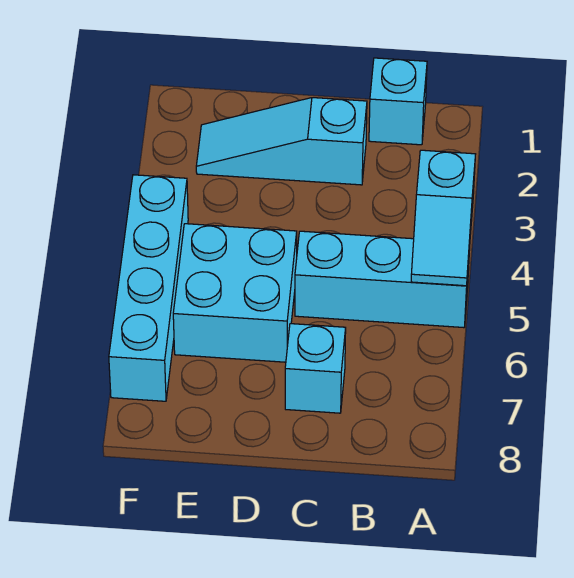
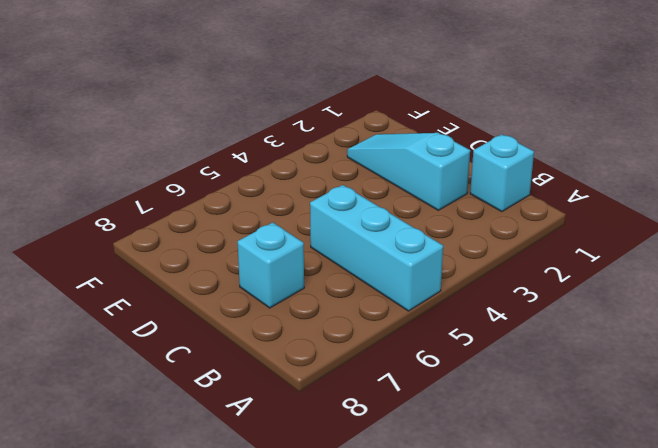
none -> cyan 2x2 brick [173,224,297,362]
none -> cyan 1x4 brick [109,175,188,401]

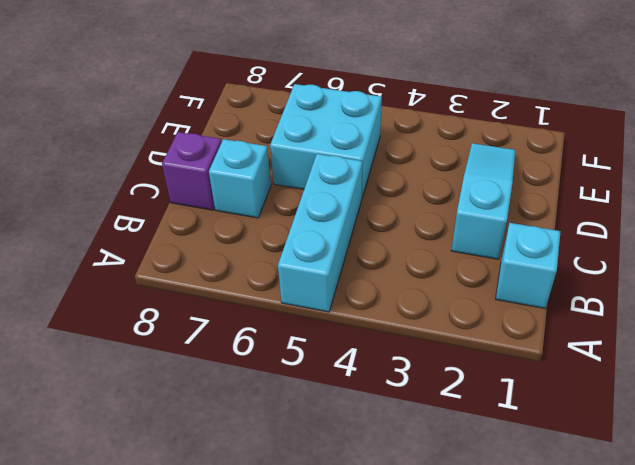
purple 1x1 brick [162,132,222,210] -> none
none -> cyan 1x4 brick [109,175,188,401]
none -> cyan 1x2 slope [411,150,475,286]

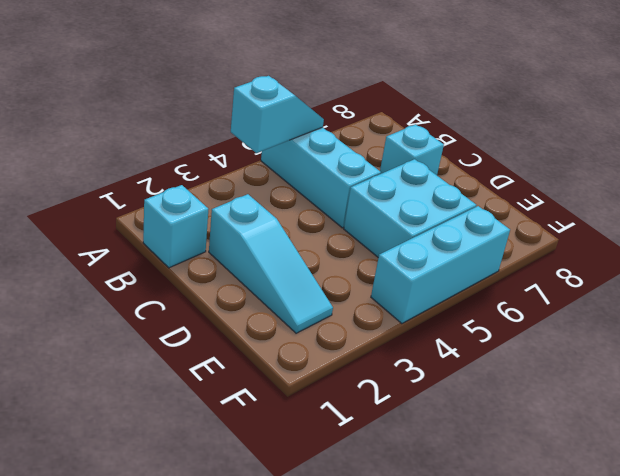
cyan 1x3 brick [371,206,510,324] -> cyan 1x4 brick [109,175,188,401]

